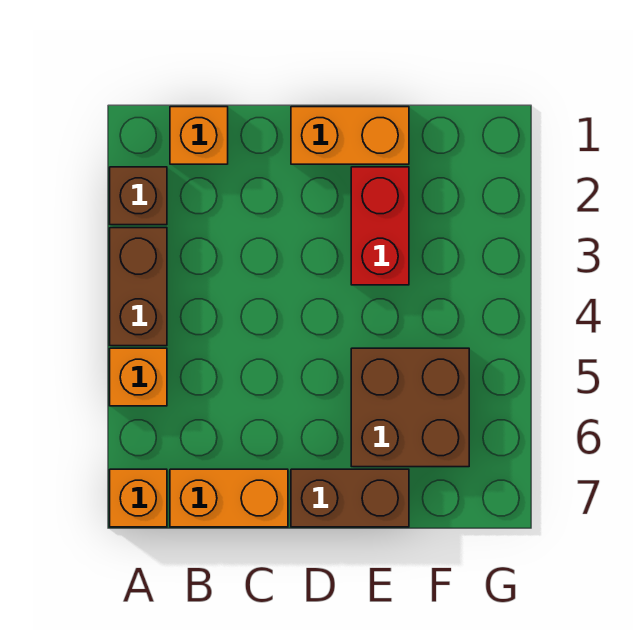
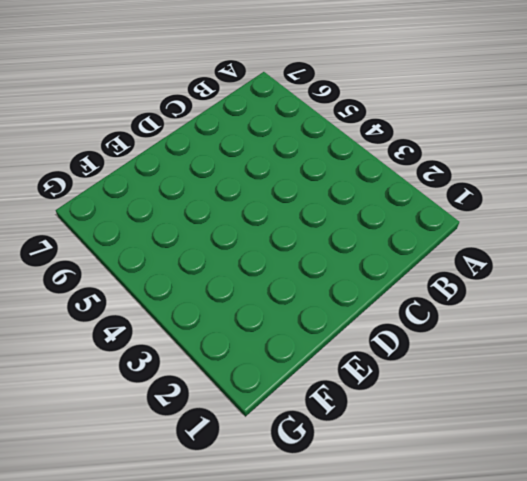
none -> brown 1x1 brick [110,167,167,225]
none -> brown 1x2 brick [110,228,167,346]

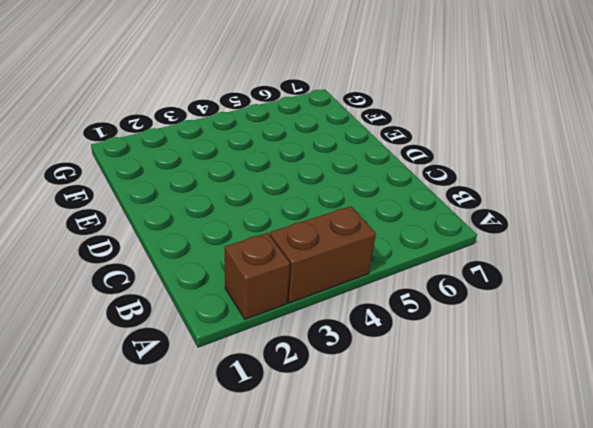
none -> orange 1x1 brick [110,348,167,406]
none -> orange 1x1 brick [110,469,167,527]

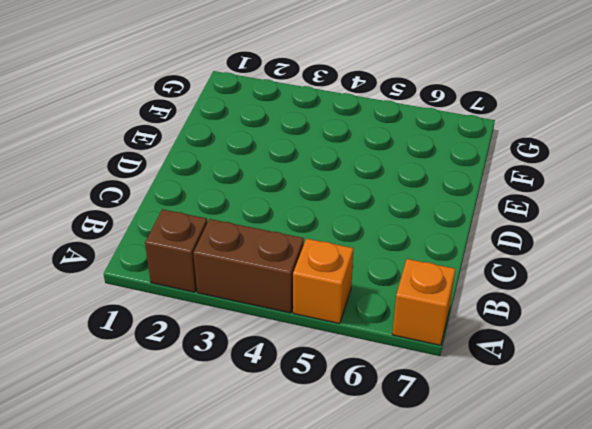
none -> orange 1x1 brick [170,107,228,164]
none -> orange 1x2 brick [170,469,288,527]

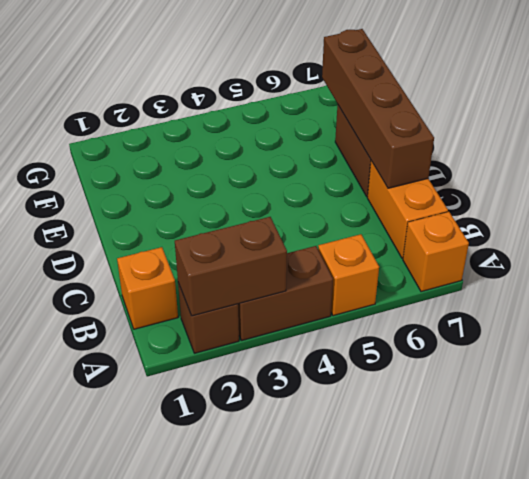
brown 1x2 brick [175,217,287,316] -> none
brown 1x4 brick [322,29,434,188] -> none
none -> orange 1x2 brick [291,107,409,164]
none -> red 1x2 brick [351,167,409,285]

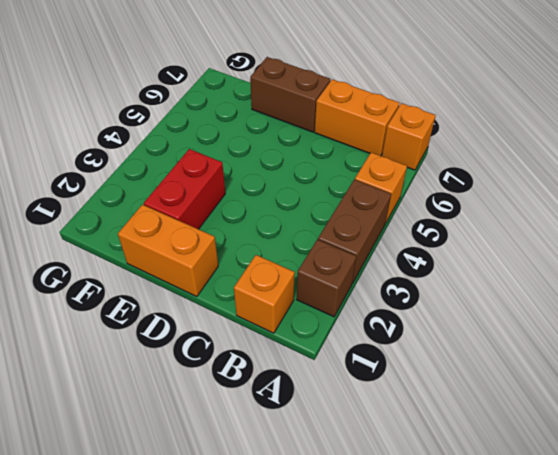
none -> brown 2x2 brick [351,348,469,467]

